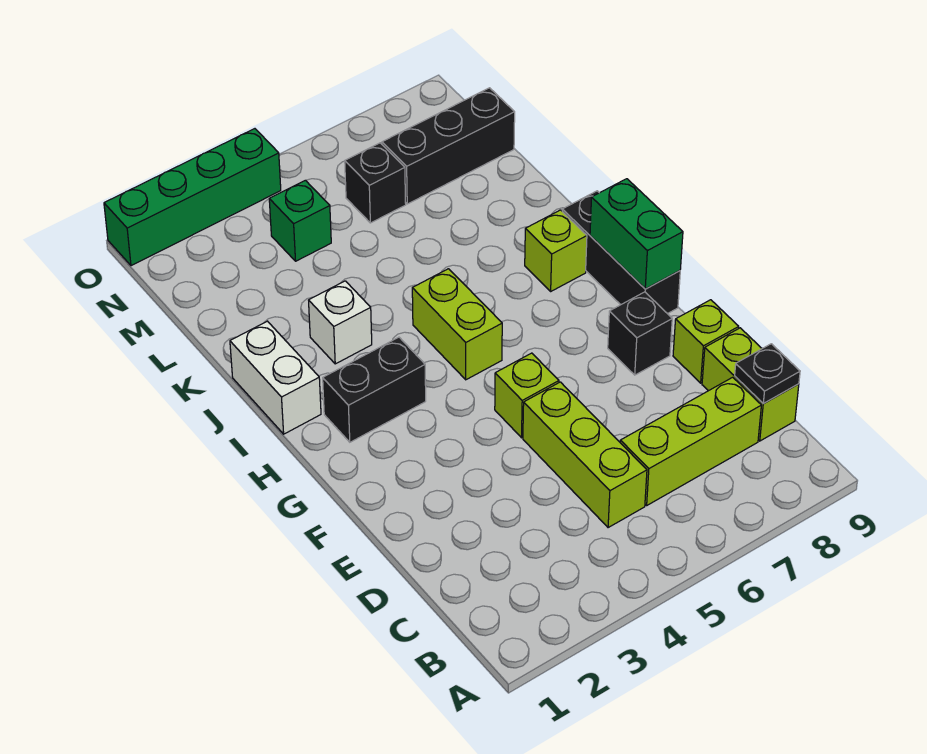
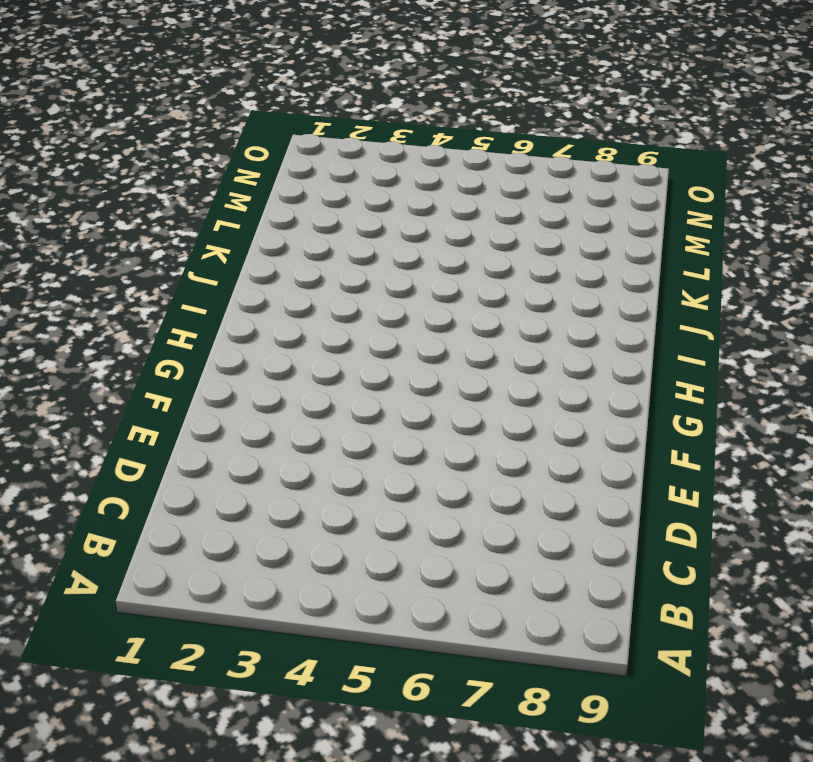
none -> lime 1x3 brick [523,382,647,528]
none -> lime 1x3 brick [620,377,761,505]
none -> lime 1x2 brick [702,328,799,441]

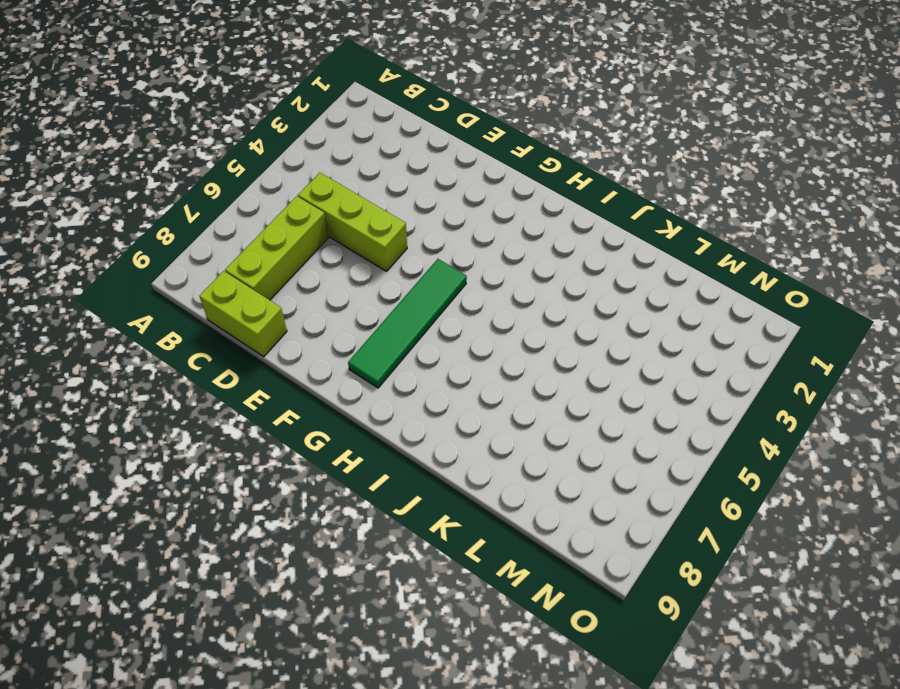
green 1x4 tile [348,259,467,388] -> none
none -> lime 1x1 brick [673,300,739,383]
none -> lime 1x1 brick [495,353,559,438]
none -> black 1x1 brick [608,292,672,375]

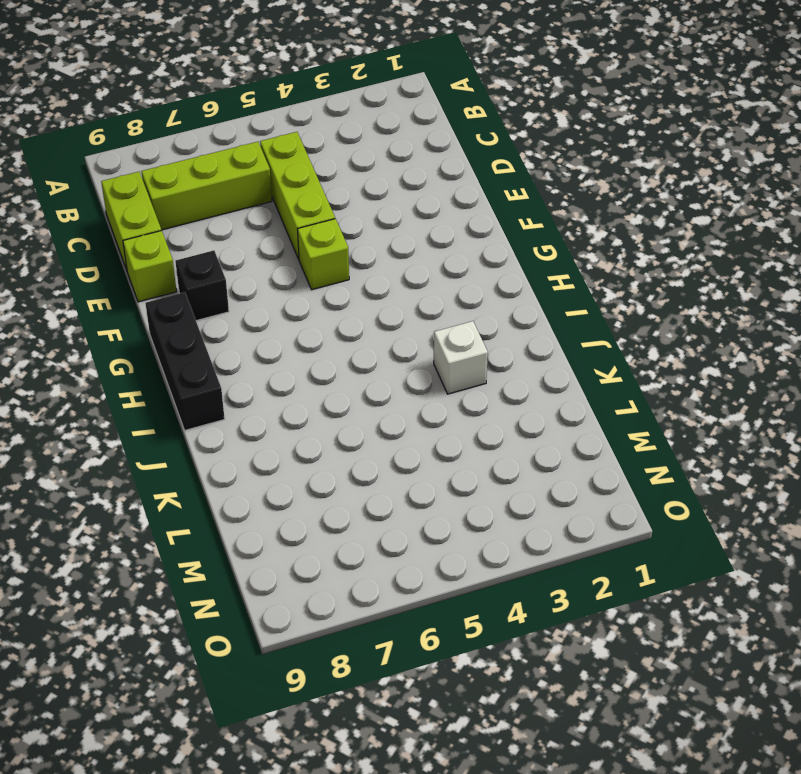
none -> black 1x2 brick [323,337,426,442]
none -> lime 1x2 brick [412,269,502,380]
none -> white 1x2 brick [230,321,321,434]

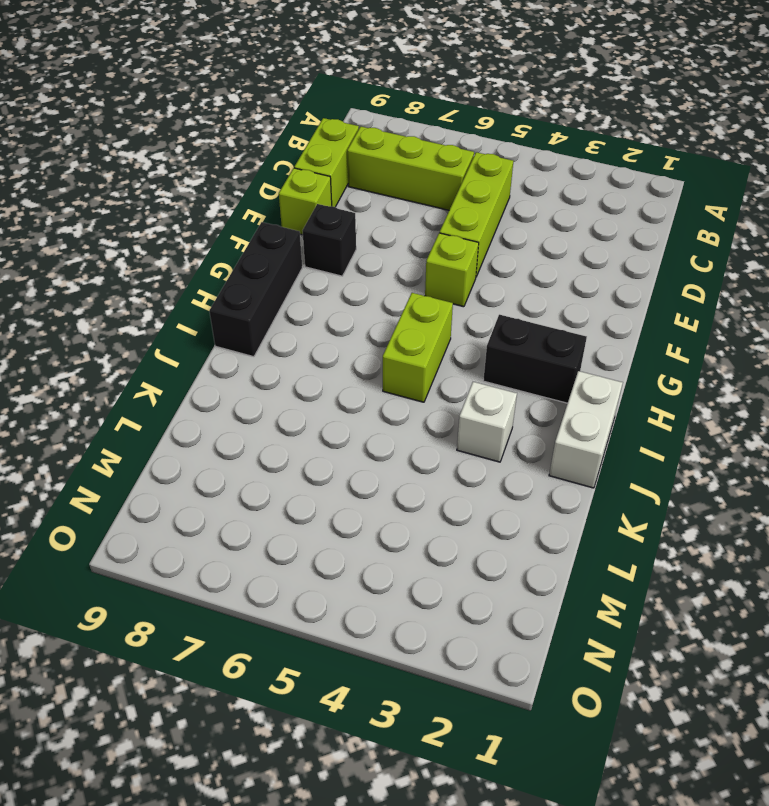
none -> lime 1x1 brick [525,210,587,291]
none -> green 1x1 brick [269,180,331,261]
none -> black 1x1 brick [345,143,406,223]

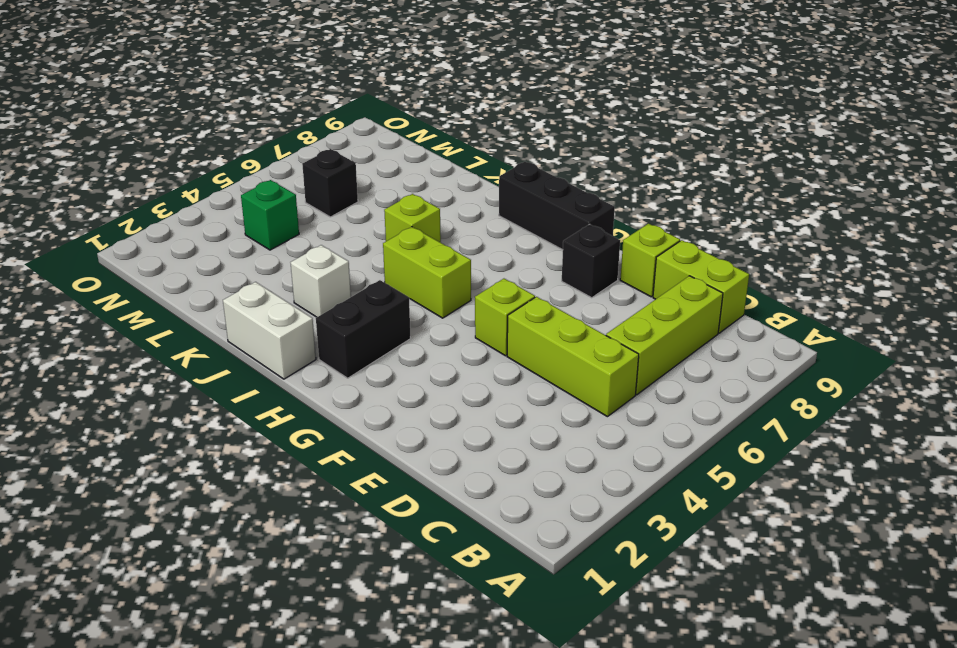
lime 1x1 brick [384,194,441,242] -> lime 1x1 brick moved to [525,210,587,291]
none -> black 1x3 brick [382,88,515,204]
none -> green 1x4 brick [104,129,281,266]
none -> black 1x1 plate [735,344,800,404]

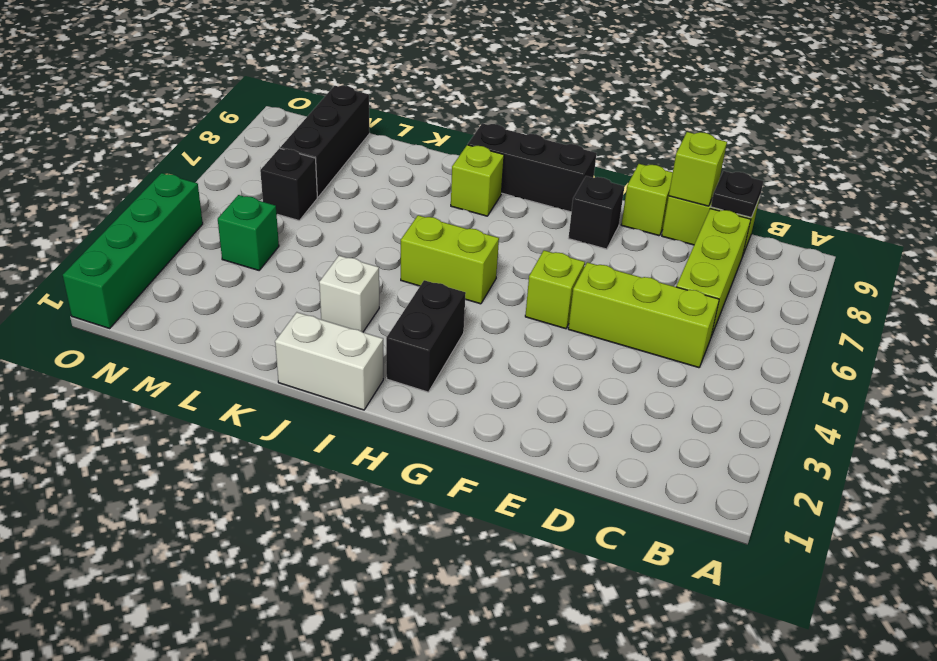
lime 1x1 brick [669,132,727,206] -> none
none -> green 1x2 brick [590,179,683,289]

